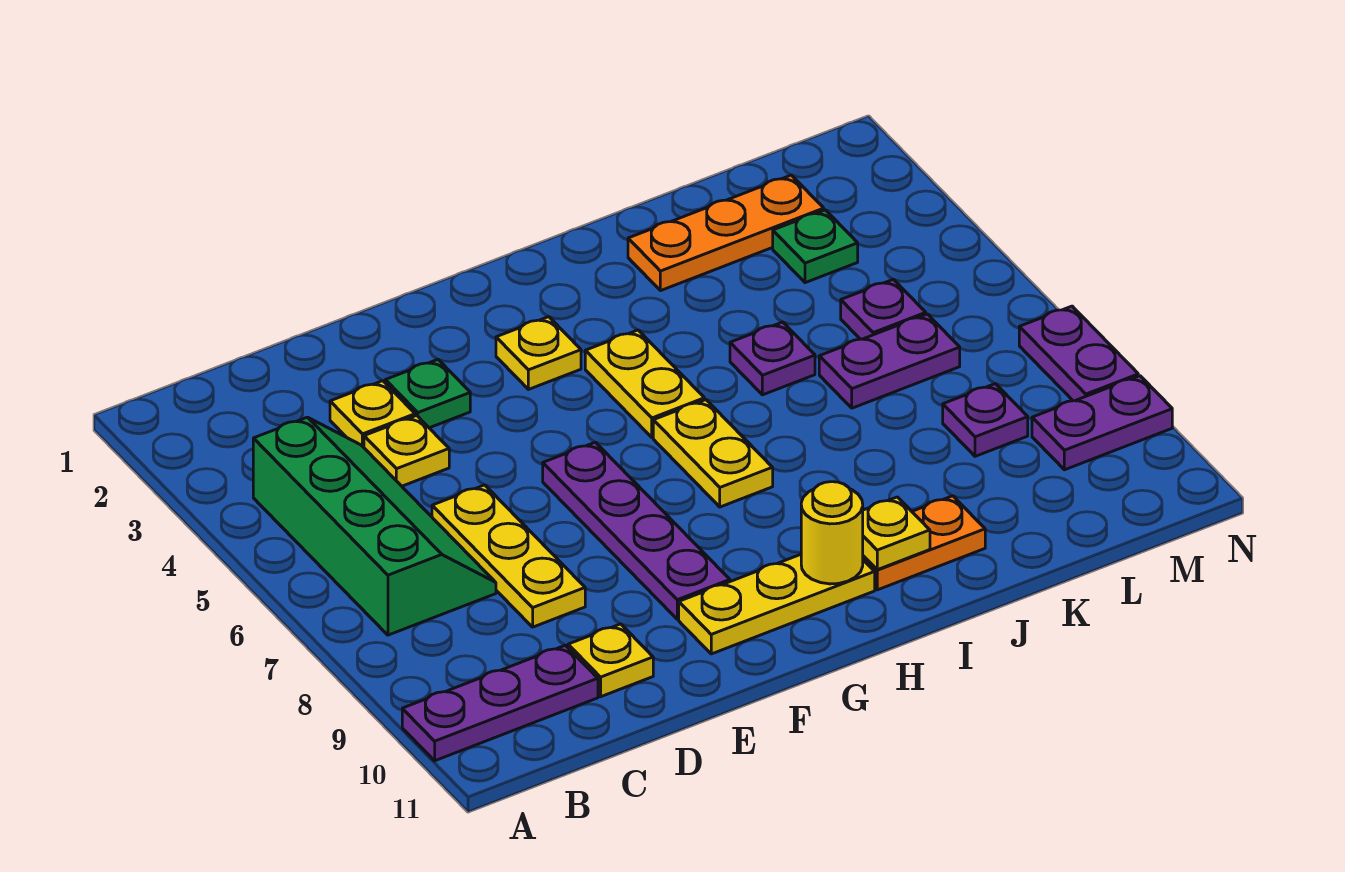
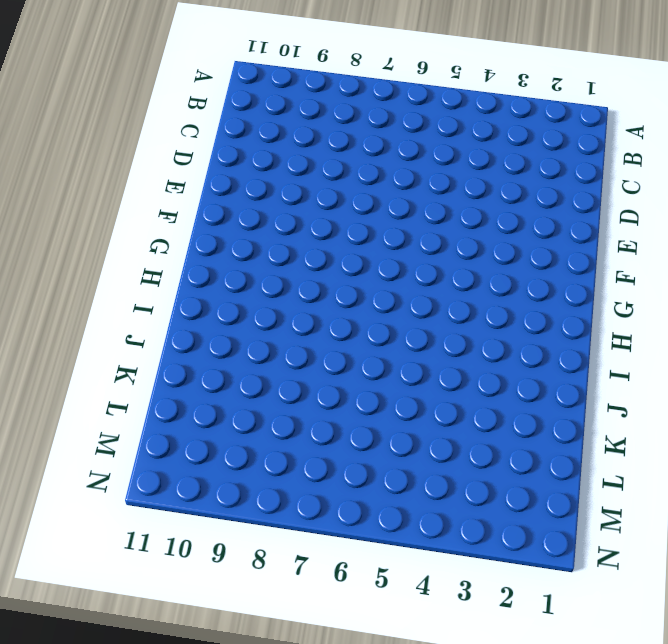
none -> purple 1x3 plate [402,645,598,761]
none -> green 2x4 slope [253,417,496,635]
none -> yellow 1x1 plate [330,381,415,447]

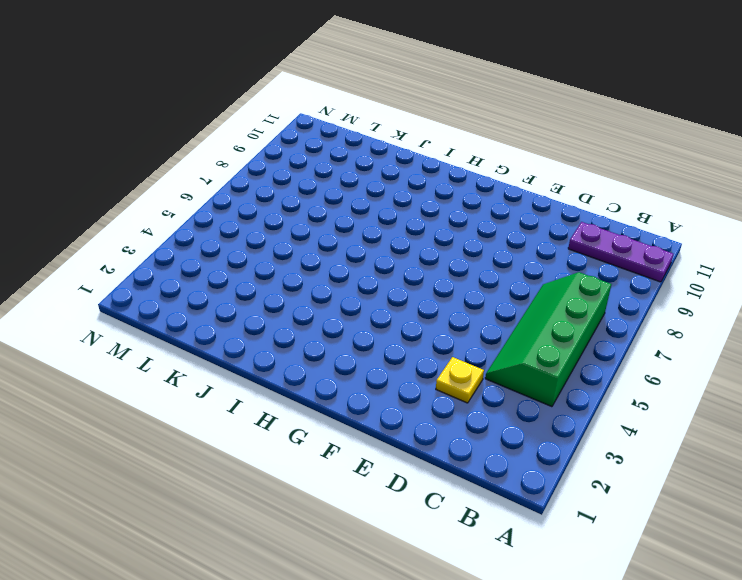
none -> yellow 1x1 plate [364,416,449,486]
none -> yellow 1x3 plate [432,485,585,627]
none -> yellow 1x1 plate [568,624,653,697]

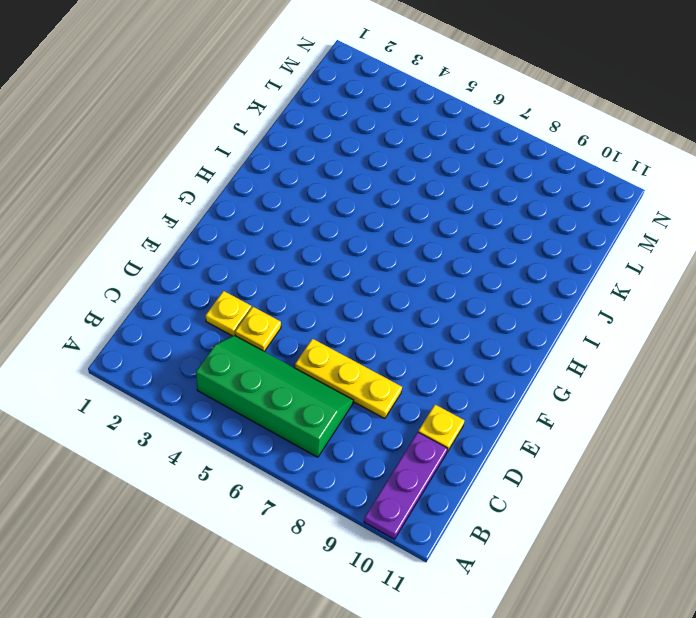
none -> green 1x1 plate [385,359,470,428]
none -> purple 1x4 plate [543,442,730,619]
none -> yellow 1x3 plate [679,555,875,654]

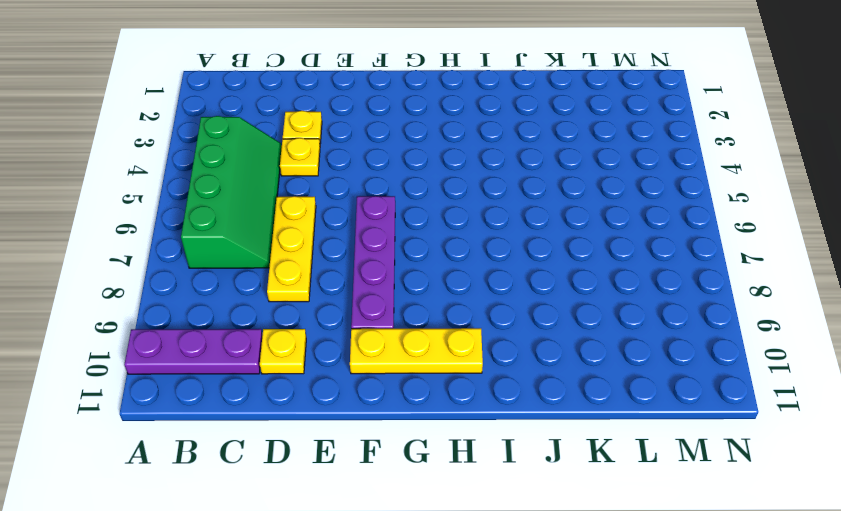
none -> green 1x1 plate [385,359,470,428]
none -> yellow 1x1 plate [496,317,581,389]
none -> yellow 1x2 plate [585,330,704,437]

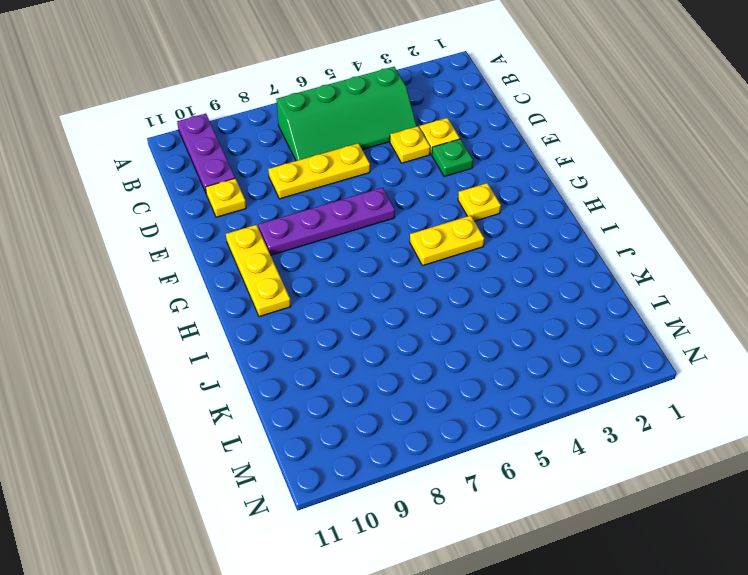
none -> yellow 1x2 plate [653,400,773,507]
none -> orange 1x2 plate [863,496,985,590]
none -> orange 1x3 plate [628,175,824,291]

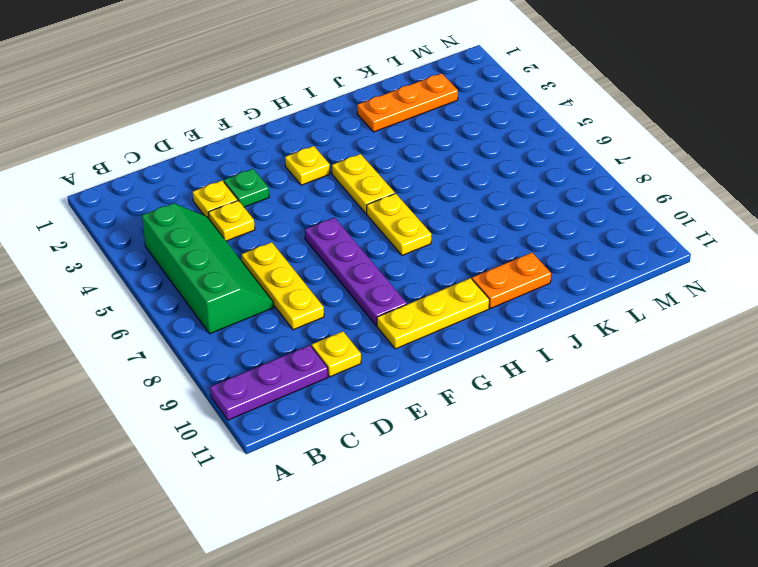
none -> purple 1x1 plate [730,322,815,395]
none -> purple 1x2 plate [819,314,960,408]
none -> green 1x1 plate [773,210,858,283]

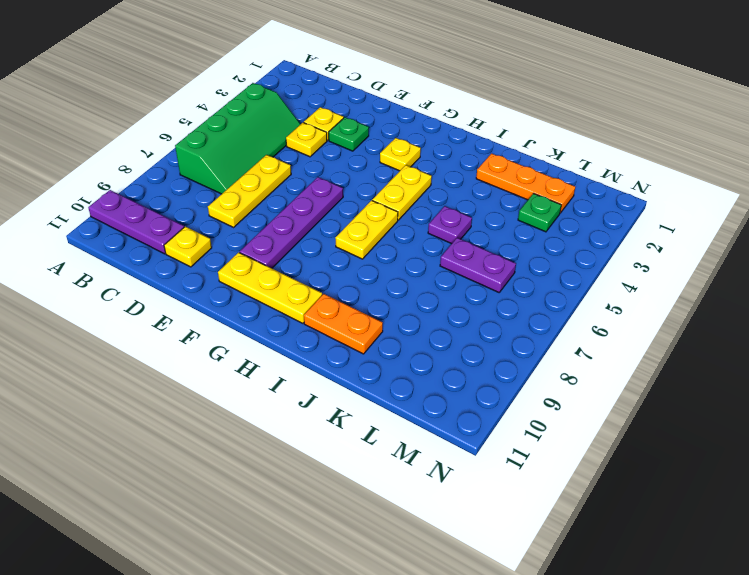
none -> purple 1x1 plate [841,279,926,339]
none -> purple 1x1 plate [943,384,1028,456]
none -> purple 1x2 plate [1032,376,1172,470]

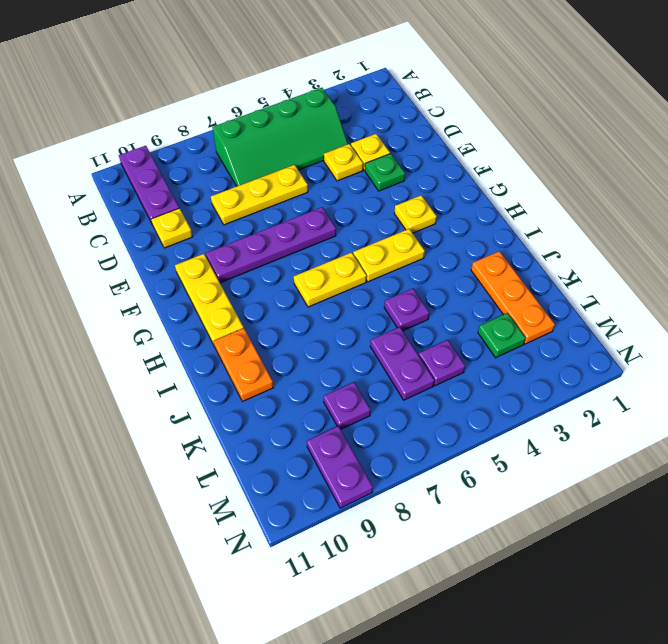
none -> purple 1x2 plate [1019,306,1138,401]
none -> yellow 1x1 round brick [801,482,863,584]
none -> yellow 1x1 plate [863,497,930,570]

